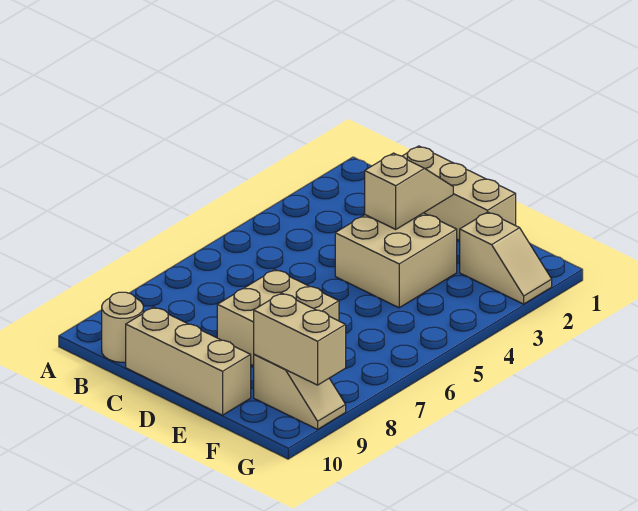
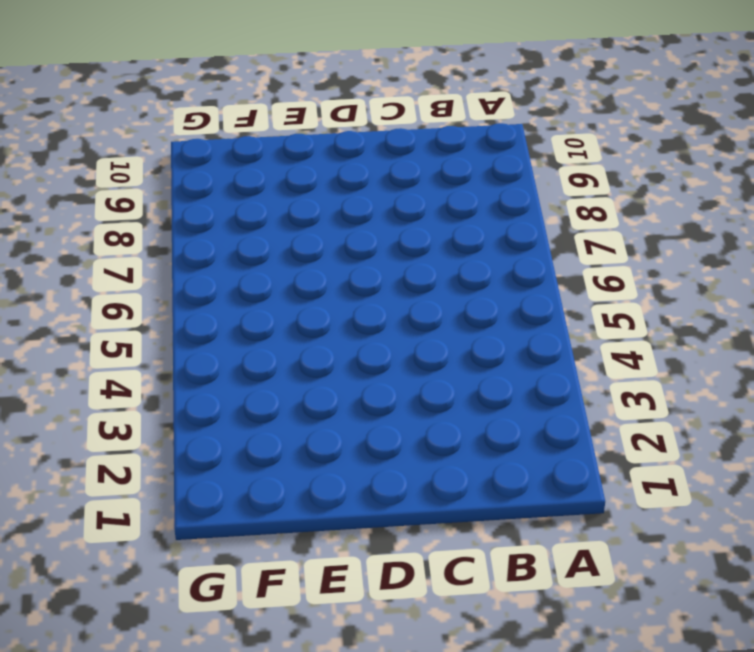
none -> tan 1x1 round brick [102,292,143,362]
none -> tan 1x3 brick [403,146,516,241]

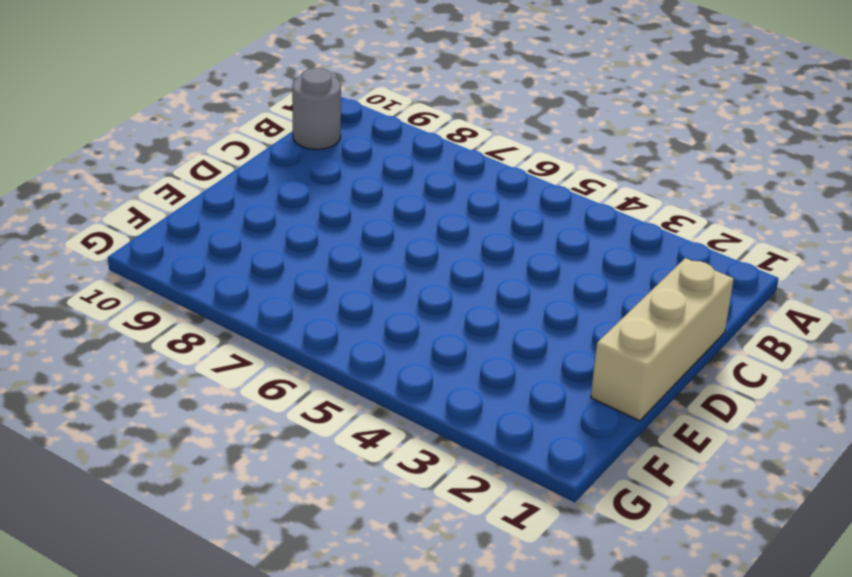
grey 1x1 round brick [292,68,341,150] -> tan 1x1 round brick [102,292,143,362]
none -> tan 1x3 brick [126,307,251,415]
none -> tan 2x2 brick [335,213,457,308]

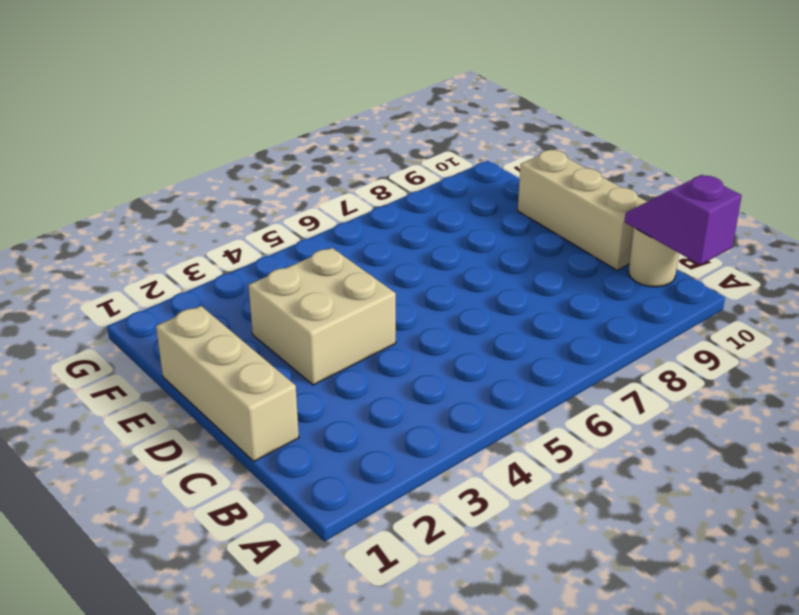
purple 1x2 slope [625,175,742,265] -> none
none -> tan 2x2 brick [217,270,339,366]
none -> tan 1x2 slope [460,212,552,304]

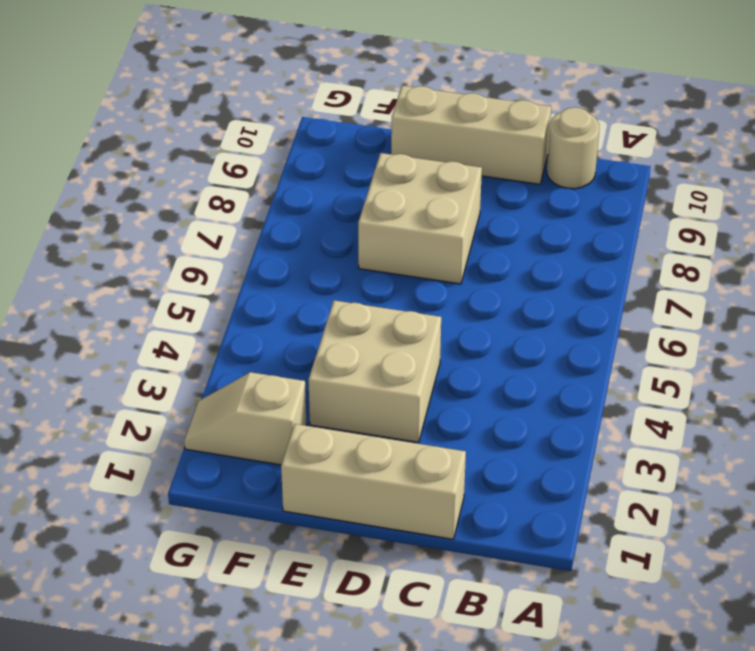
none -> tan 1x2 slope [254,355,346,429]
none -> tan 1x2 slope [365,153,453,229]

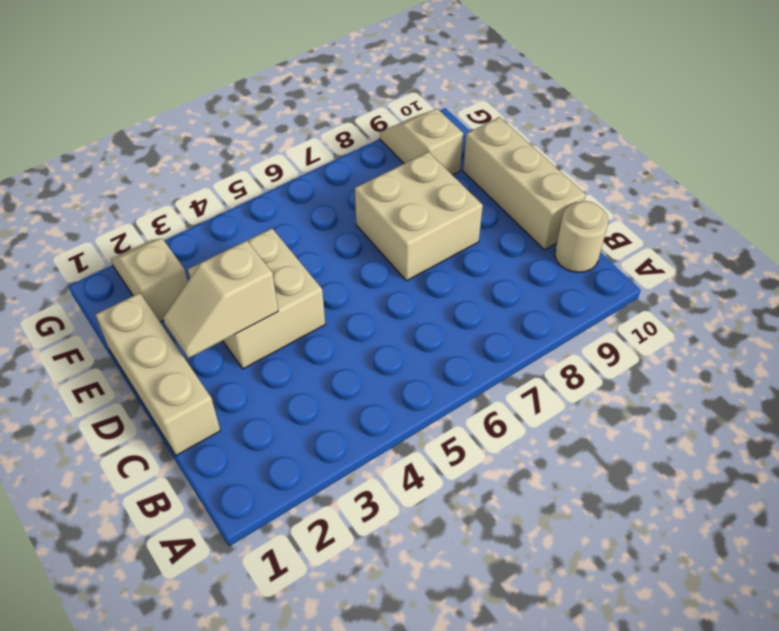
none -> tan 1x2 brick [254,293,346,385]

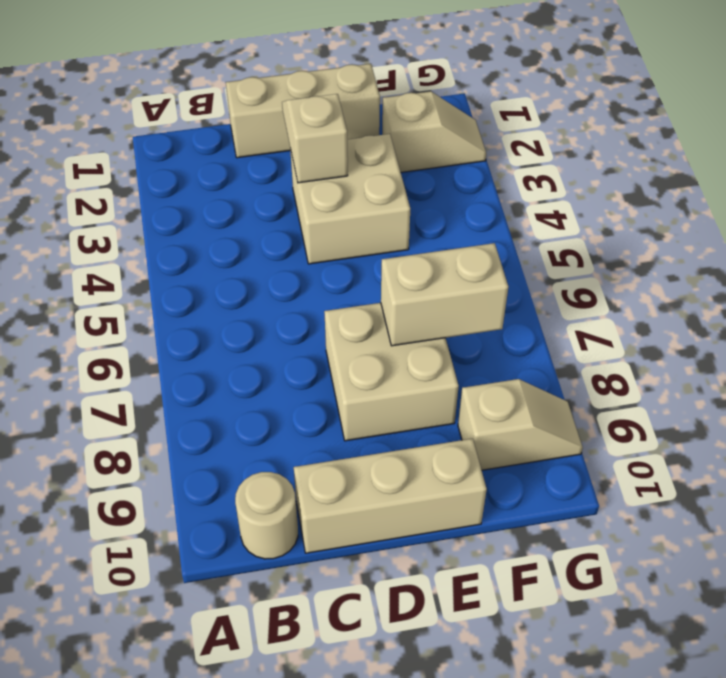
tan 1x2 brick [381,243,508,346] -> tan 1x2 brick moved to [254,293,346,385]

